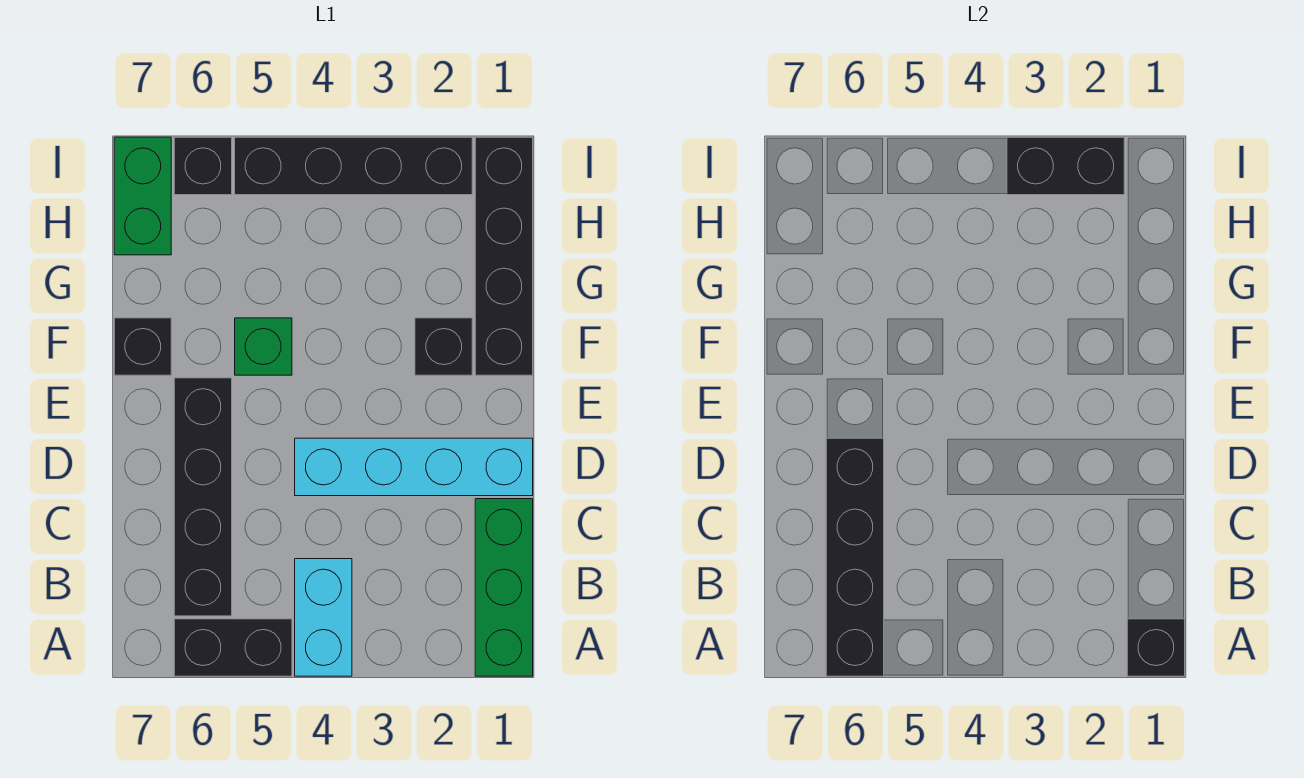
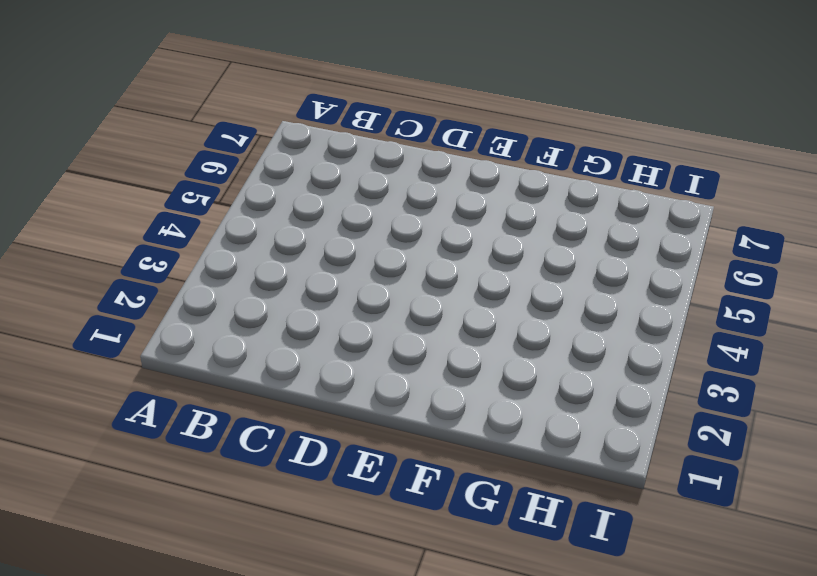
none -> green 1x3 brick [475,499,533,676]
none -> cyan 1x2 brick [295,559,352,676]
none -> black 1x2 brick [174,619,292,676]

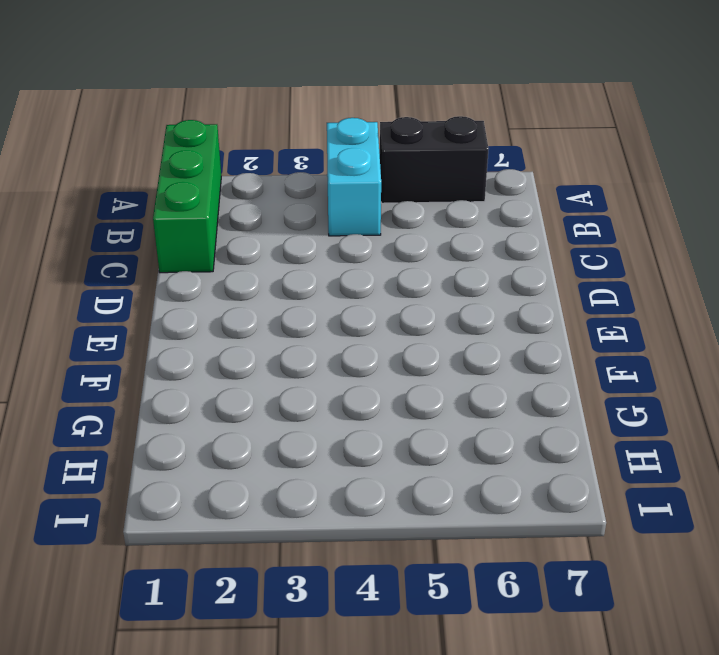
none -> black 1x4 brick [174,378,232,616]
none -> cyan 1x4 brick [295,438,533,496]
none -> black 1x4 brick [475,137,533,375]

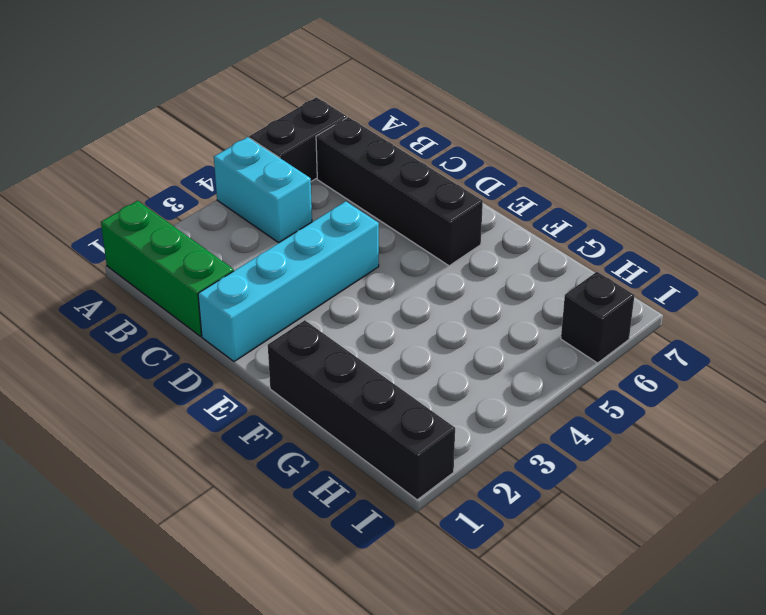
none -> black 1x1 brick [415,318,472,375]
none -> green 1x1 brick [235,318,292,375]
none -> black 1x1 brick [114,318,171,375]

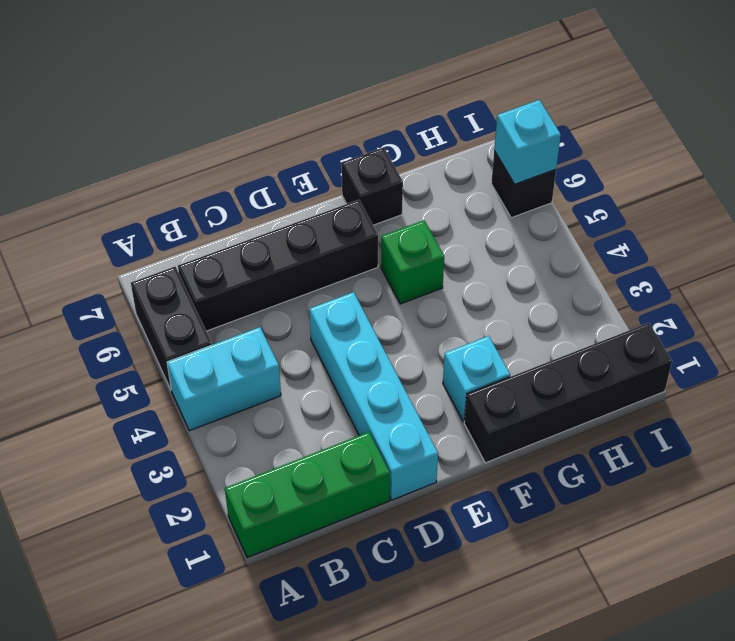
cyan 1x1 brick [443,336,510,422] -> black 1x1 brick [415,318,472,375]
cyan 1x1 brick [494,100,561,184] -> none
none -> green 1x2 brick [114,137,171,255]
none -> black 1x4 brick [235,137,472,195]
none -> black 1x1 brick [1127,619,1185,676]

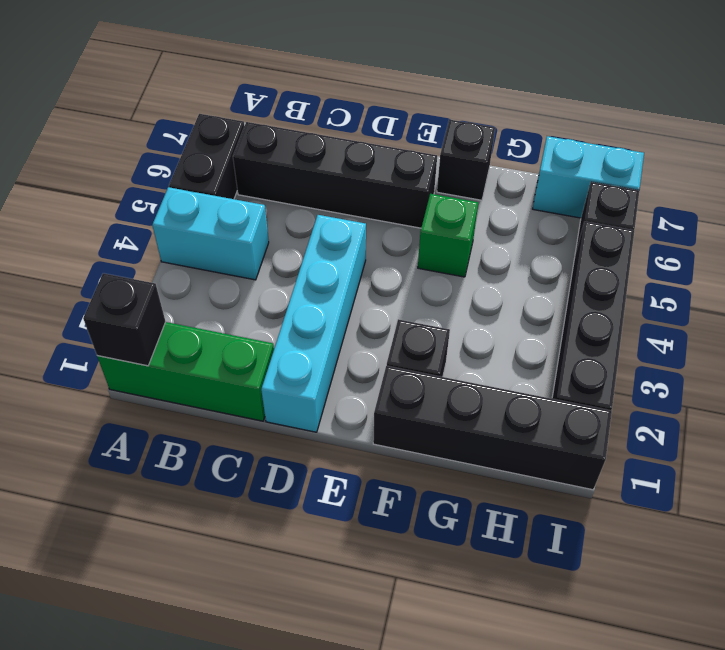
cyan 1x2 brick [533,136,644,218] -> green 1x2 brick [114,137,171,255]
none -> black 1x4 brick [826,438,884,676]
none -> black 1x2 brick [1007,137,1124,195]

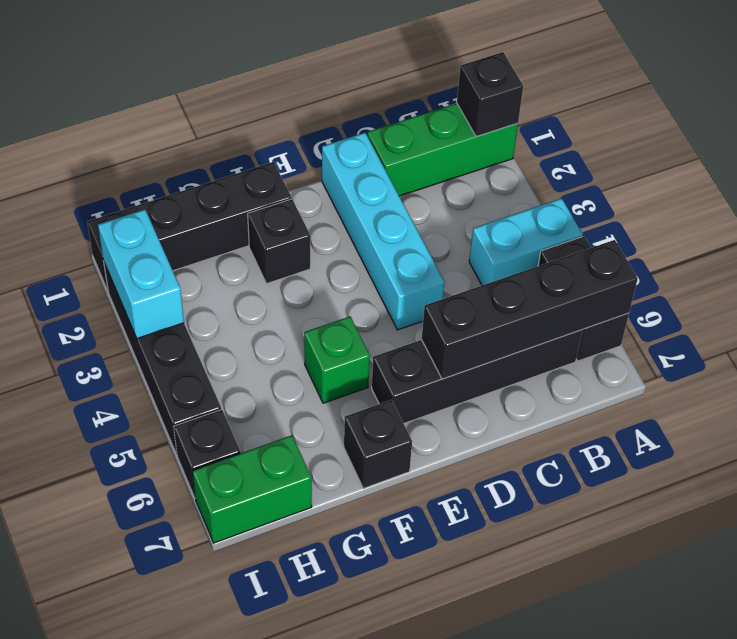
cyan 1x2 brick [98,209,184,339] -> black 1x2 brick [1007,137,1124,195]

